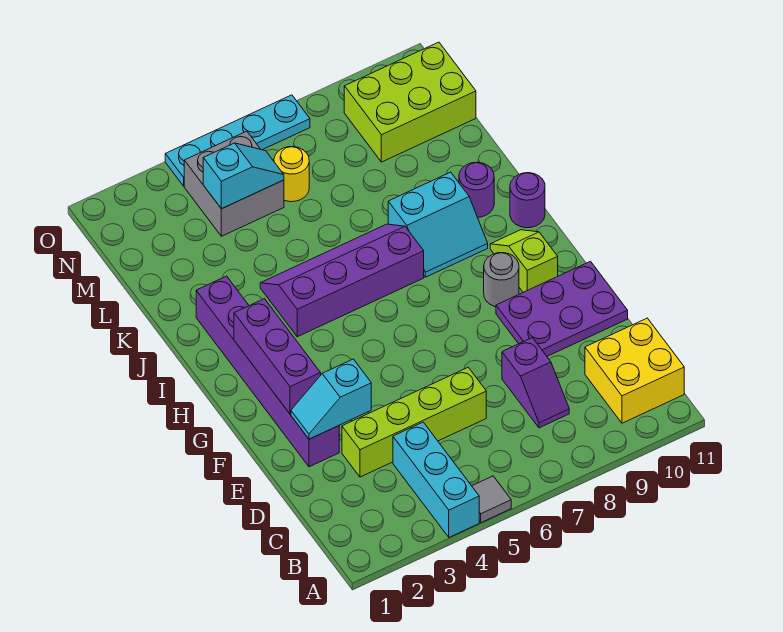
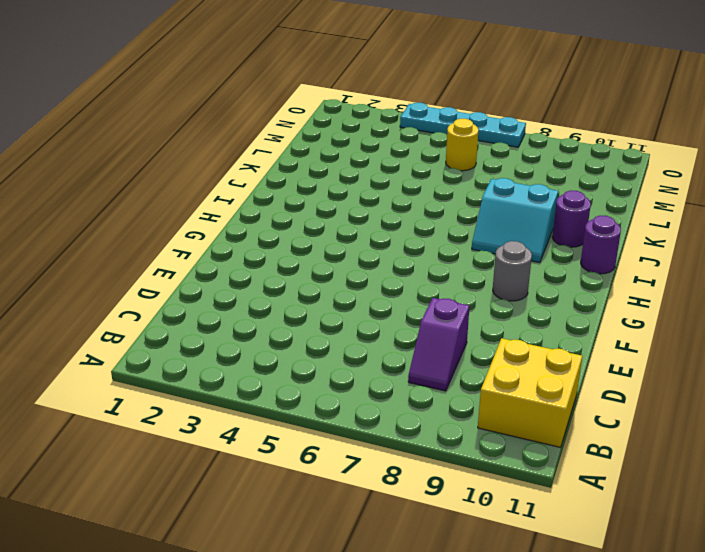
none -> cyan 1x3 brick [393,422,479,537]
none -> grey 1x1 tile [472,476,511,523]
none -> lime 1x4 brick [342,367,486,477]

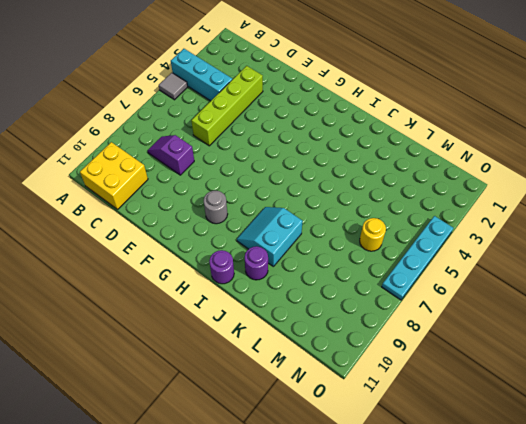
none -> purple 1x6 brick [196,276,339,467]
none -> purple 2x3 plate [496,261,628,356]
none -> lime 1x2 slope [490,230,558,292]

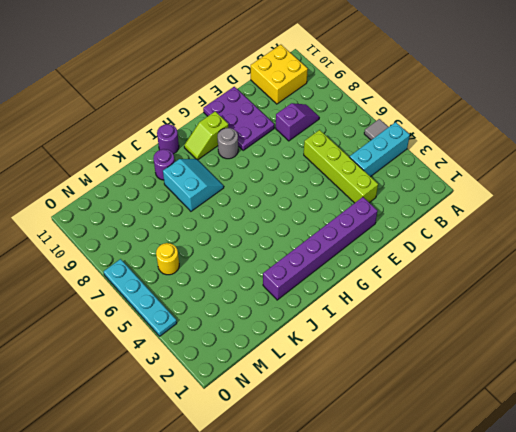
none -> purple 2x4 slope [260,224,424,337]
none -> grey 2x2 brick [184,131,284,236]
none -> lime 2x3 brick [344,42,476,162]

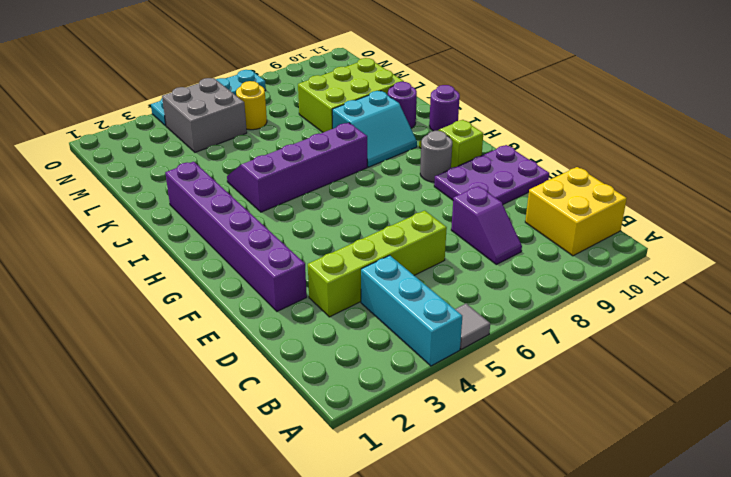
lime 2x3 brick [298,58,404,132] -> lime 2x3 brick moved to [344,42,476,162]
none -> cyan 1x2 slope [291,359,371,439]
none -> purple 1x3 brick [234,299,321,414]
none -> cyan 1x2 slope [203,143,284,209]

